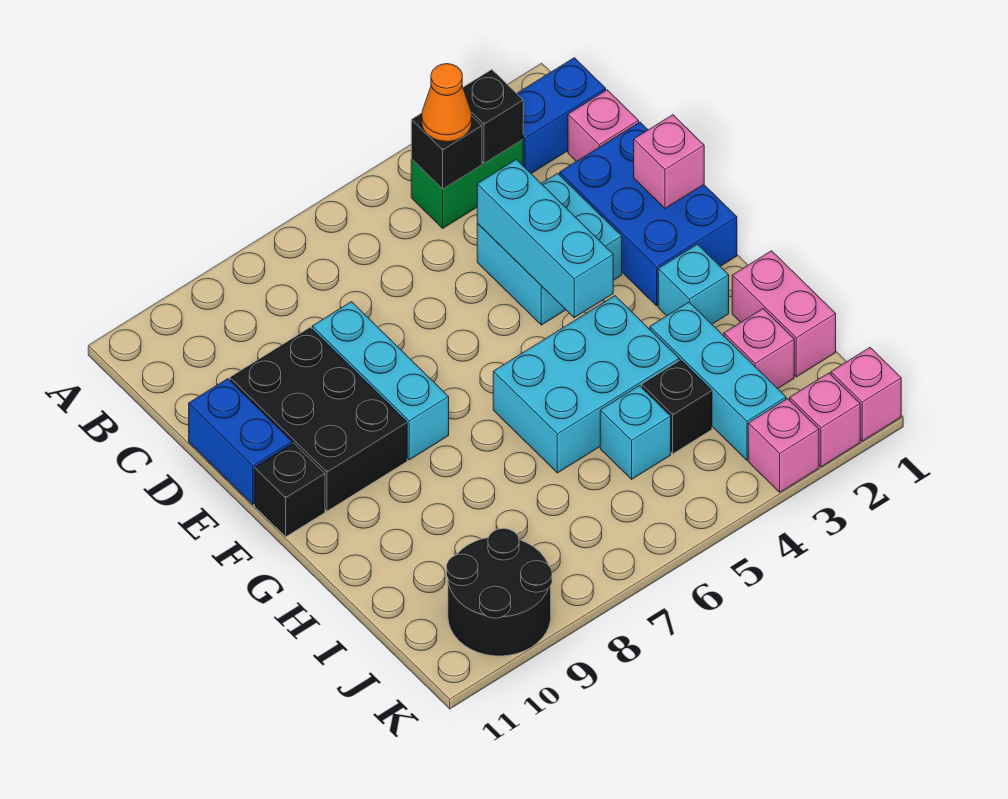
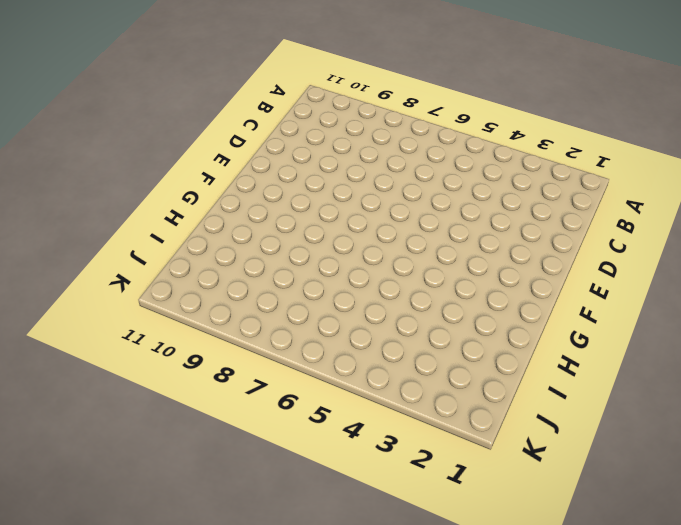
none -> blue 1x2 brick [517,58,606,173]
none -> green 1x2 brick [411,140,523,228]
none -> pink 1x1 brick [568,90,639,162]

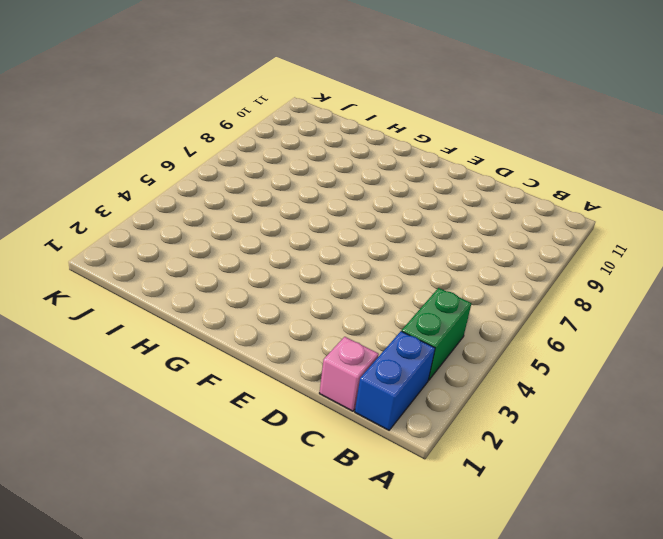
none -> blue 2x3 brick [560,122,737,306]
none -> cyan 2x2 brick [477,173,622,325]
none -> cyan 1x3 brick [312,302,449,460]

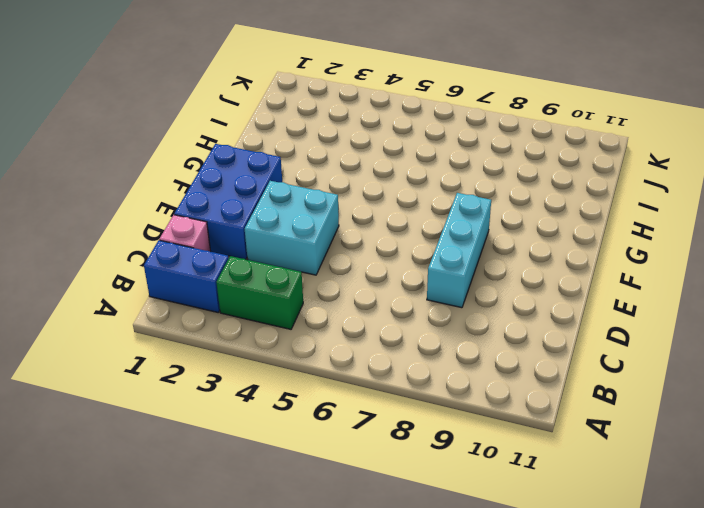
none -> black 2x3 brick [230,327,407,511]
none -> blue 1x2 brick [189,379,292,505]
none -> black 1x1 brick [254,443,325,537]

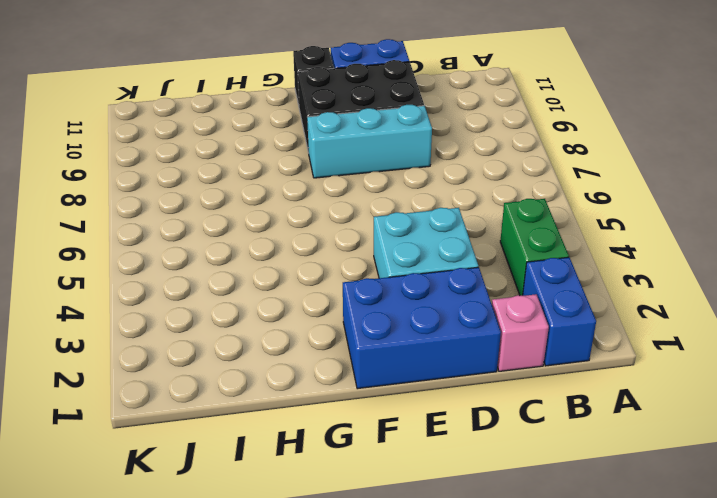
none -> cyan 1x1 brick [658,244,729,324]
none -> cyan 2x3 brick [493,296,679,473]
none -> pink 1x2 brick [732,251,836,377]

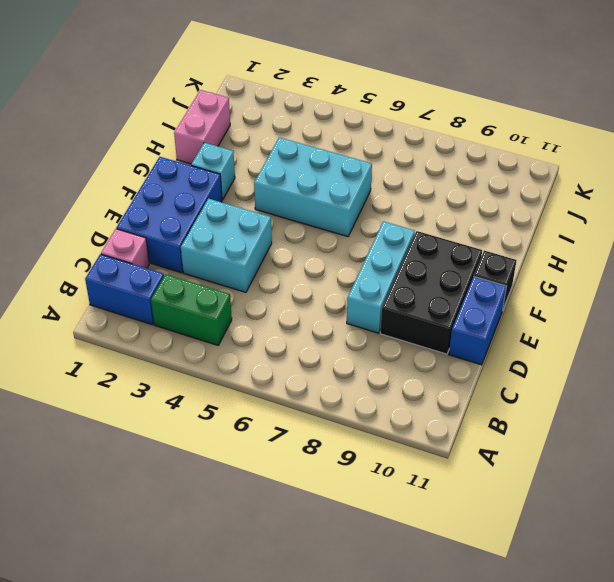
none -> cyan 1x3 brick [650,302,786,460]
none -> pink 1x1 brick [724,309,794,389]
none -> black 1x1 brick [642,360,712,454]

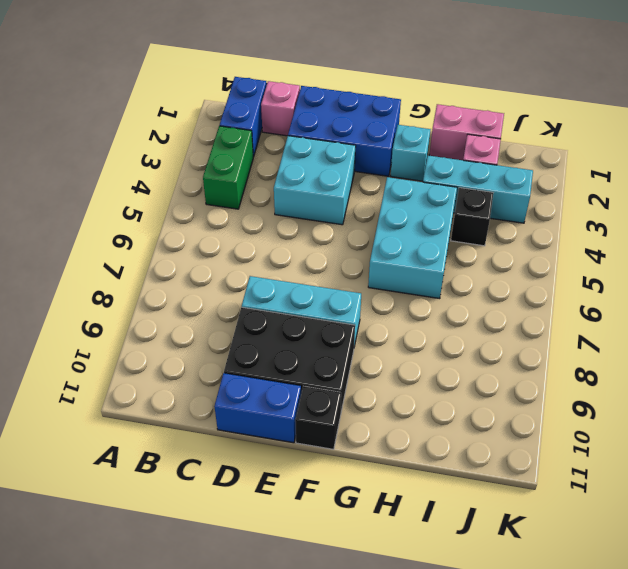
none -> cyan 1x1 brick [600,386,671,479]
none -> black 2x2 round brick [447,529,552,656]
none -> pink 1x1 brick [831,348,901,441]

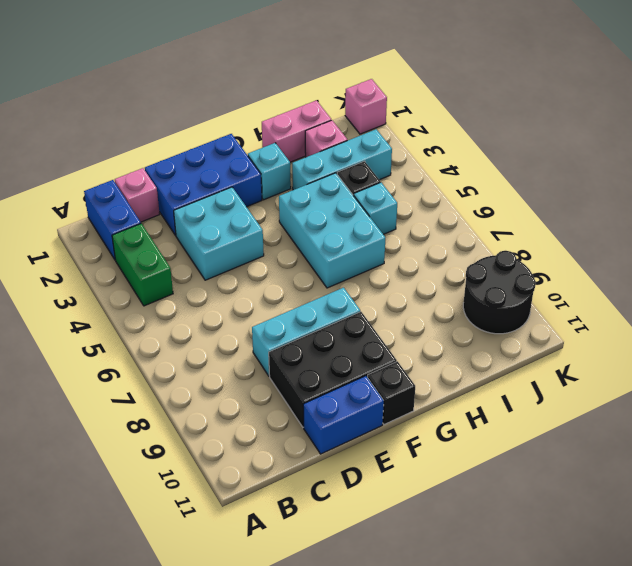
none -> pink 1x1 brick [790,373,860,467]
none -> pink 1x1 brick [748,399,819,492]
none -> black 1x1 brick [463,70,523,163]

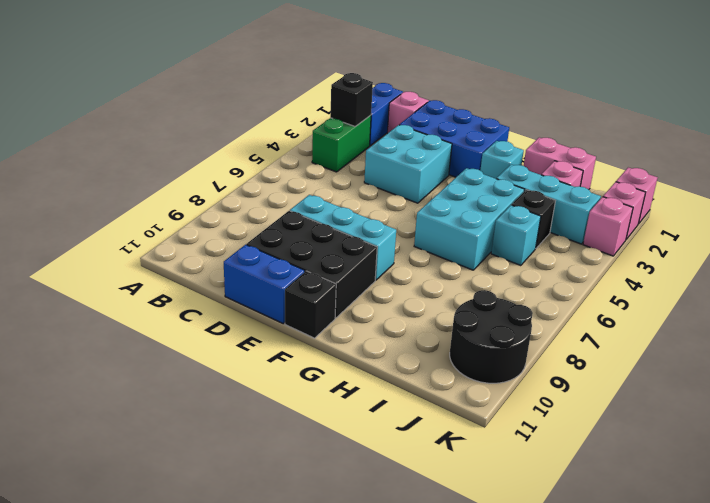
none -> black 1x1 brick [411,113,482,189]
none -> cyan 1x3 brick [477,160,613,318]
none -> pink 1x1 brick [634,115,704,208]

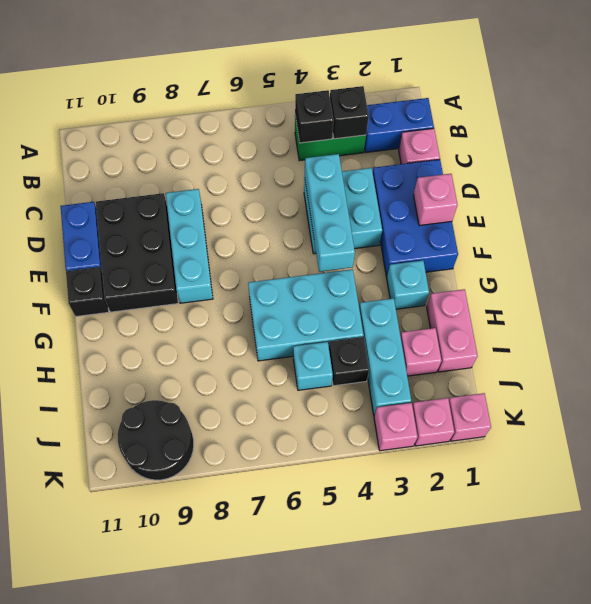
none -> orange 1x1 cone [422,64,472,142]

